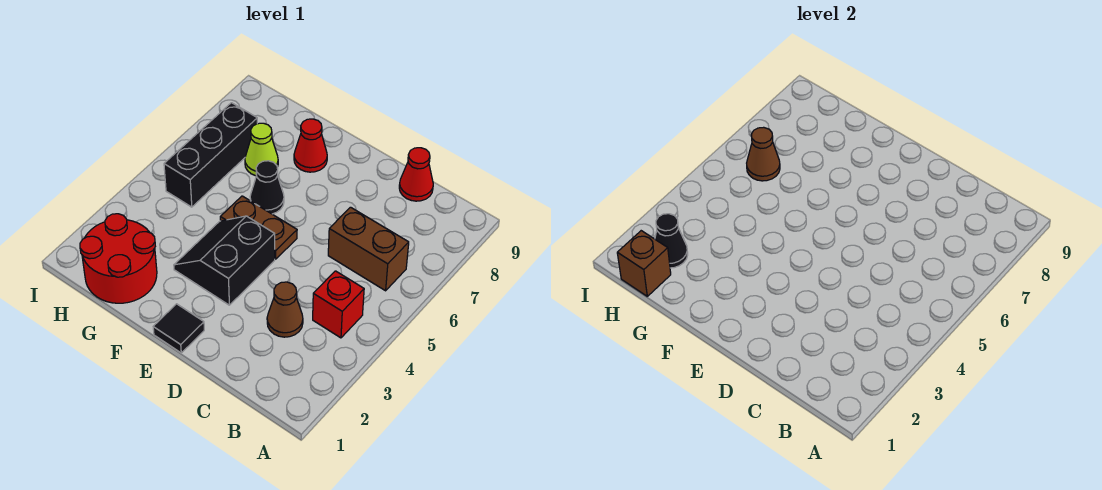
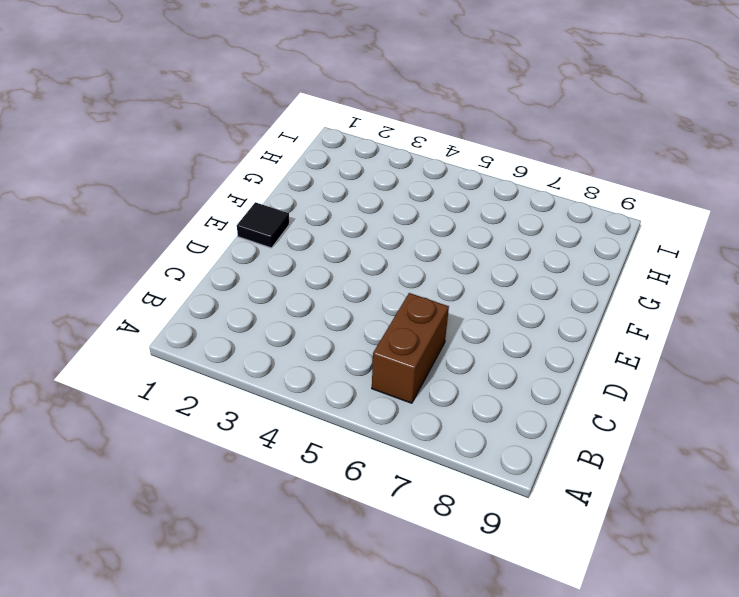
none -> red 1x1 brick [313,271,364,338]
none -> brown 1x1 cone [267,282,303,337]
none -> red 1x1 cone [399,148,433,201]

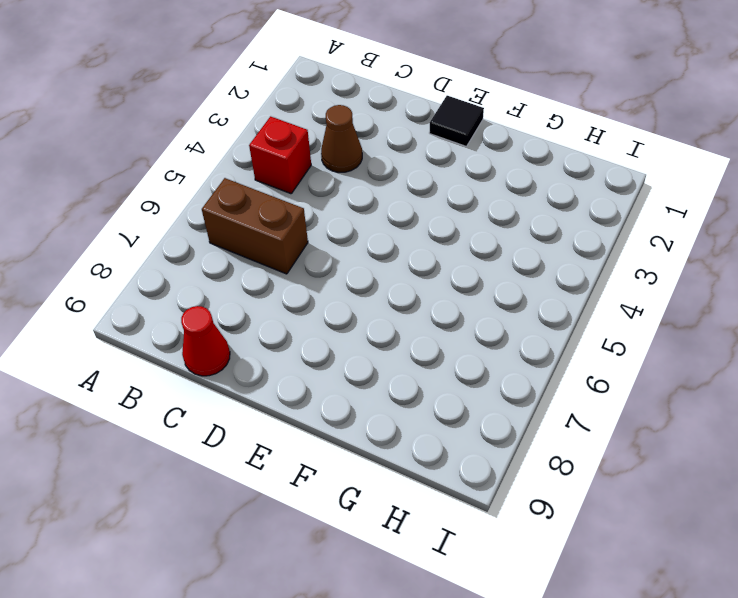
none -> black 2x2 slope [174,216,275,305]
none -> brown 1x2 plate [220,196,297,259]
none -> black 1x1 cone [250,161,284,214]

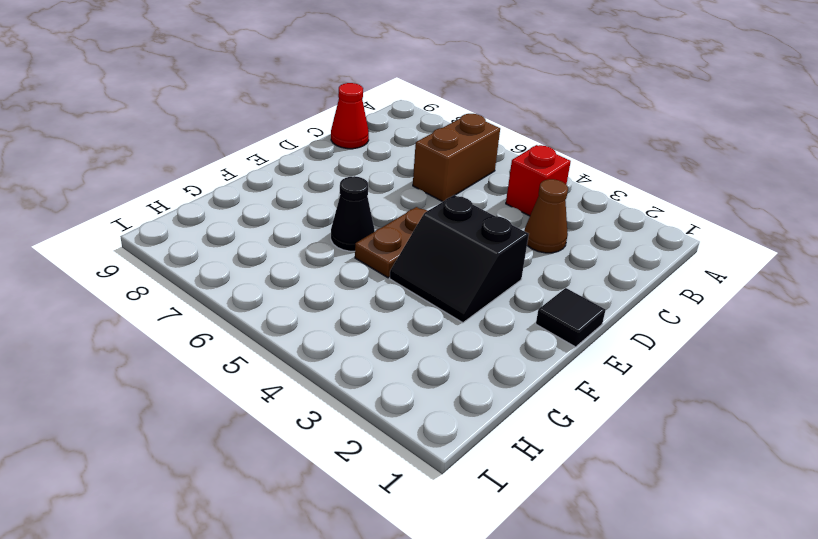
none -> red 1x1 cone [294,119,327,172]
none -> red 2x2 round brick [80,214,157,303]
none -> lime 1x1 cone [245,123,278,176]

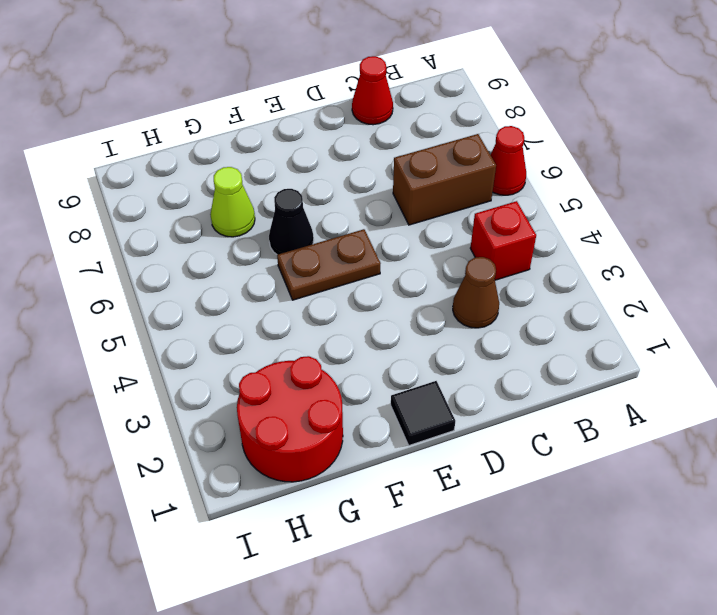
red 1x1 cone [491,126,526,195] -> red 1x1 cone moved to [294,119,327,172]
none -> black 2x2 slope [174,216,275,305]
none -> black 1x3 brick [164,103,257,207]
none -> brown 1x1 brick [617,231,671,296]

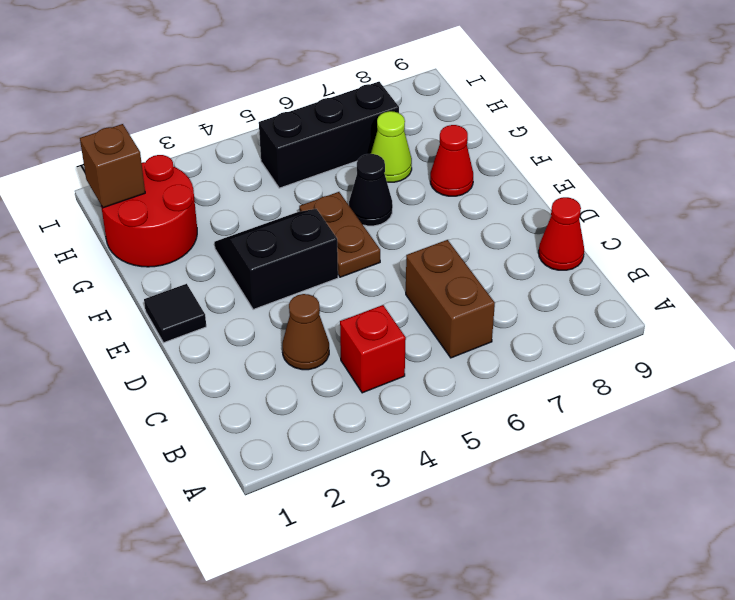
none -> black 1x1 cone [655,214,688,268]
none -> brown 1x1 cone [747,127,780,181]

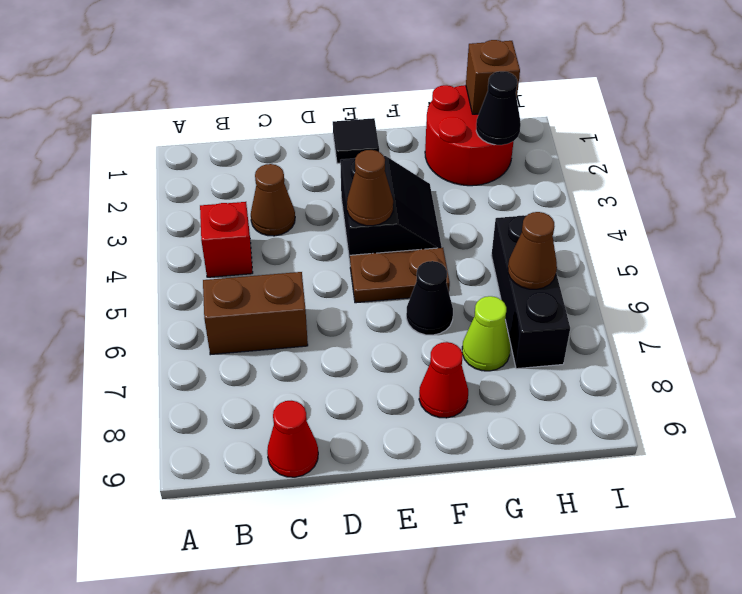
brown 1x1 cone [347,150,393,226] -> none

